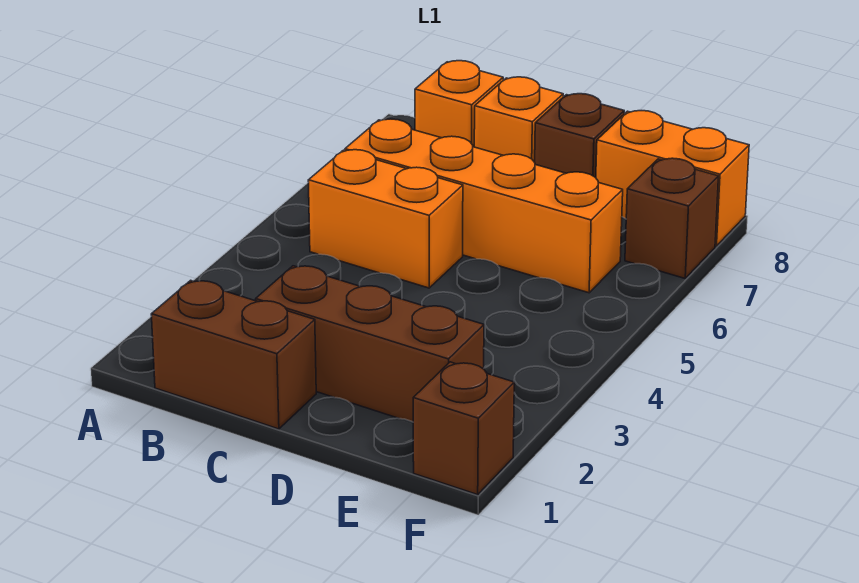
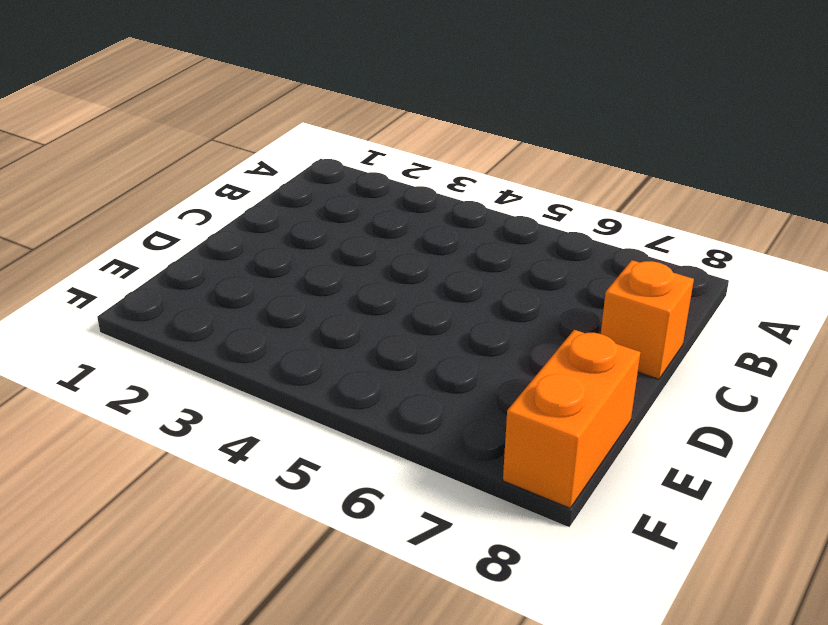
none -> brown 1x2 brick [151,280,316,429]
none -> orange 1x2 brick [308,150,463,288]

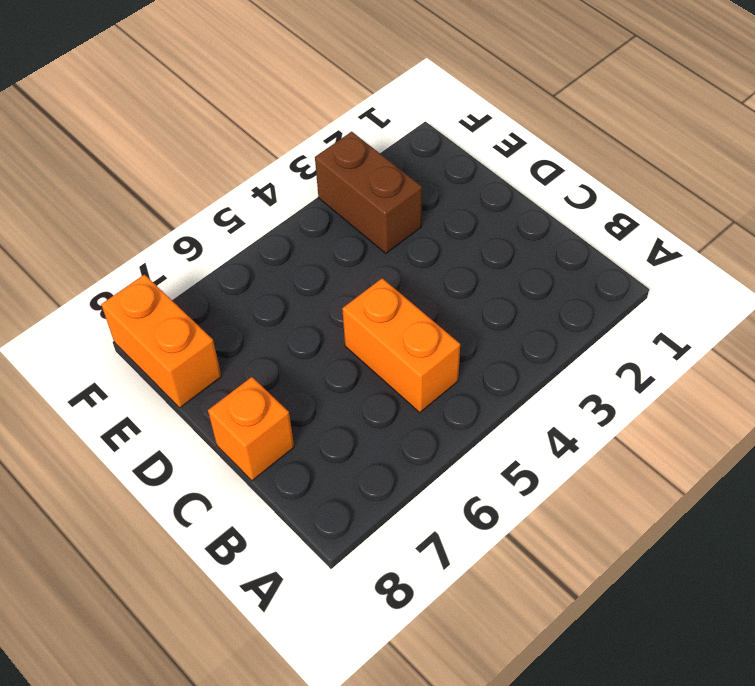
brown 1x2 brick [315,132,422,253] -> brown 1x2 brick moved to [151,280,316,429]
none -> orange 1x4 brick [345,119,623,293]
none -> orange 1x1 brick [415,61,503,147]

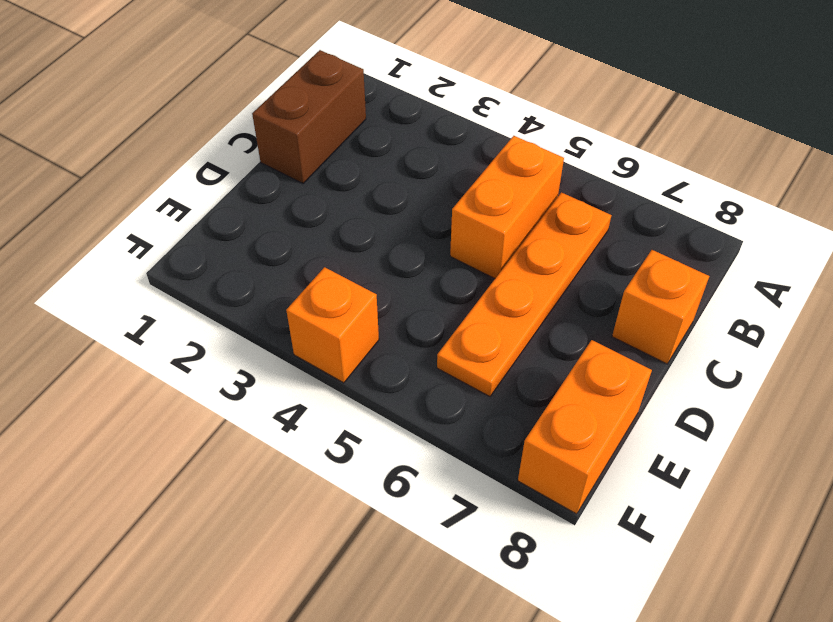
orange 1x4 plate [437,192,611,397] -> orange 1x4 brick [345,119,623,293]
orange 1x1 brick [286,267,379,383] -> orange 1x1 brick moved to [415,61,503,147]
none -> brown 1x3 brick [256,266,484,422]
none -> brown 1x1 brick [535,94,624,178]

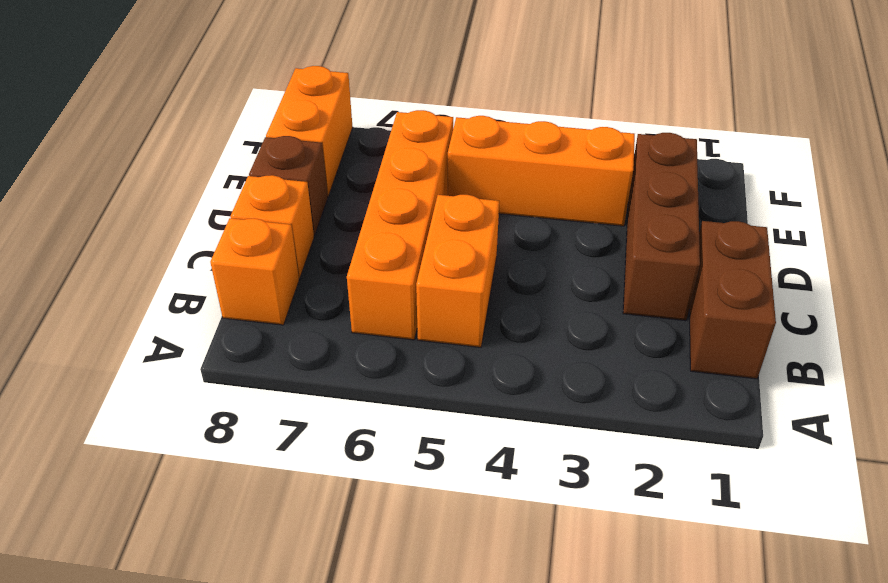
orange 1x3 brick [448,116,635,226] -> none
none -> brown 1x1 brick [413,362,514,495]
none -> brown 1x1 brick [625,158,719,278]

